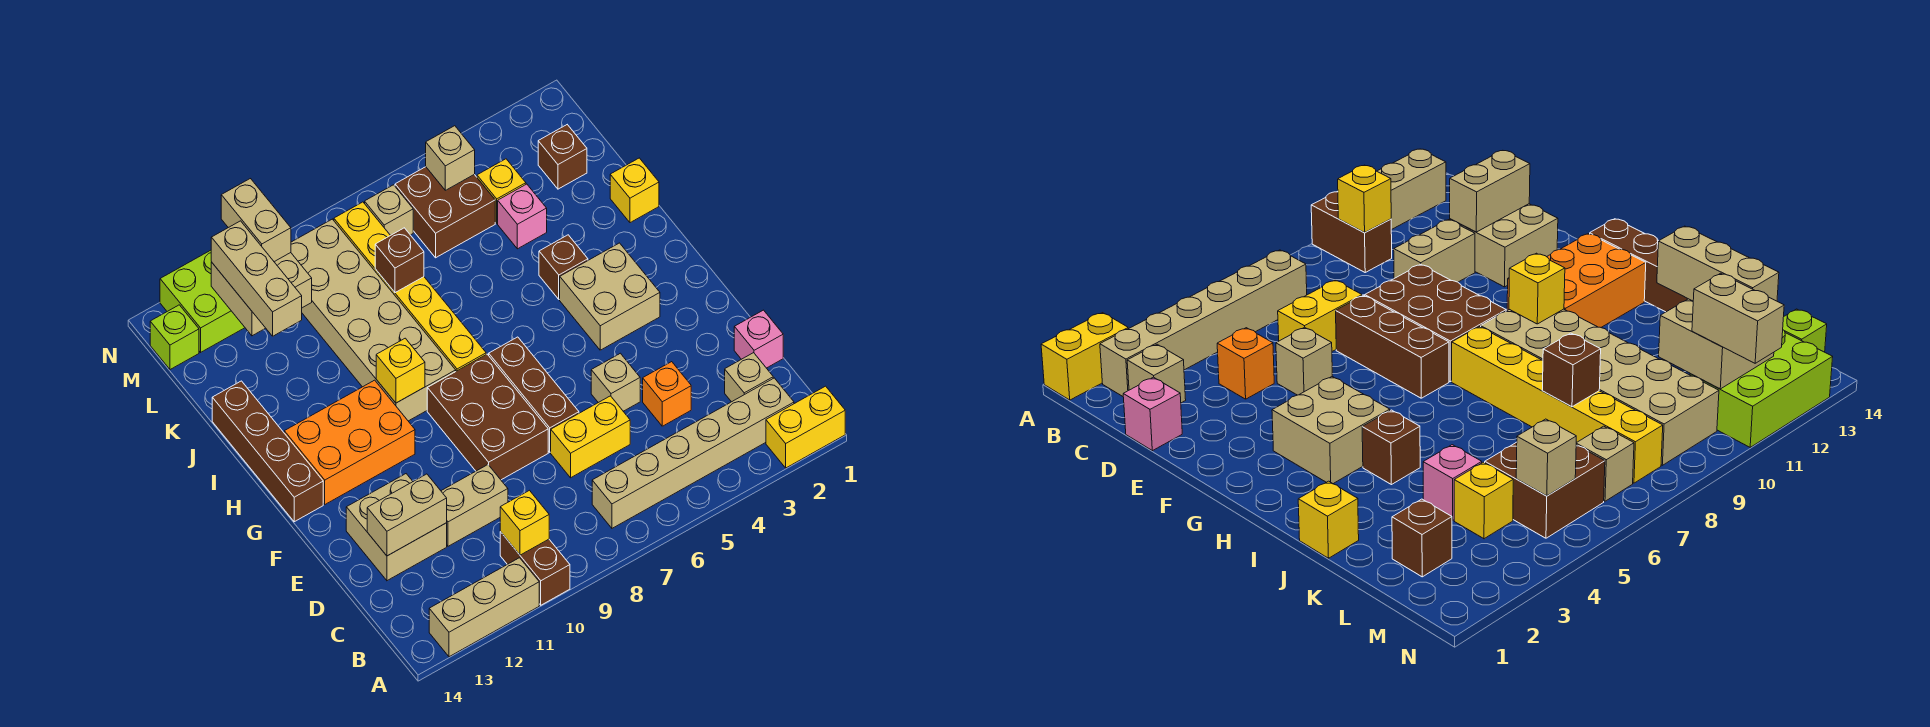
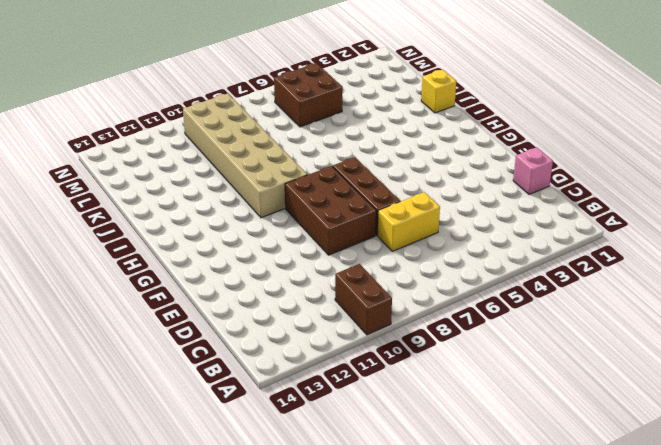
none -> yellow 1x2 brick [766,386,845,468]
none -> tan 1x3 brick [429,558,539,657]
none -> tan 1x6 brick [592,378,794,528]
none -> tan 1x1 brick [725,353,773,402]

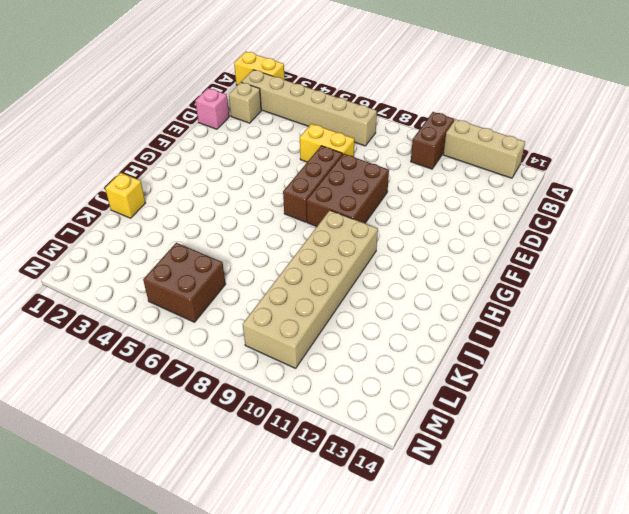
none -> orange 1x1 brick [643,362,691,426]
none -> tan 1x2 brick [441,465,508,546]
none -> tan 2x2 brick [346,474,447,581]
none -> tan 1x1 brick [591,353,640,411]

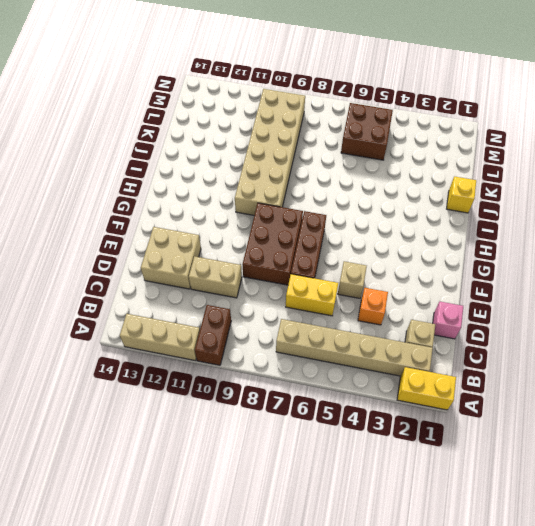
none -> tan 2x2 brick [560,243,660,350]
none -> orange 2x3 brick [284,380,415,504]
none -> brown 1x4 brick [212,381,323,522]
none -> yellow 1x6 brick [334,202,486,371]

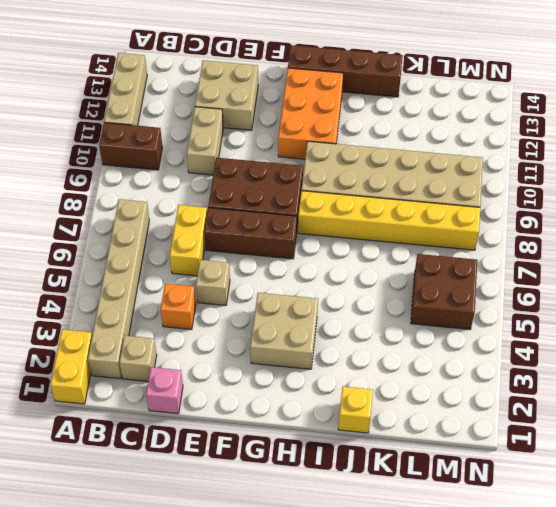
none -> brown 1x1 brick [539,235,588,299]
none -> pink 1x1 brick [498,184,547,249]
none -> brown 1x1 brick [538,125,587,189]
none -> yellow 1x1 brick [477,159,526,223]

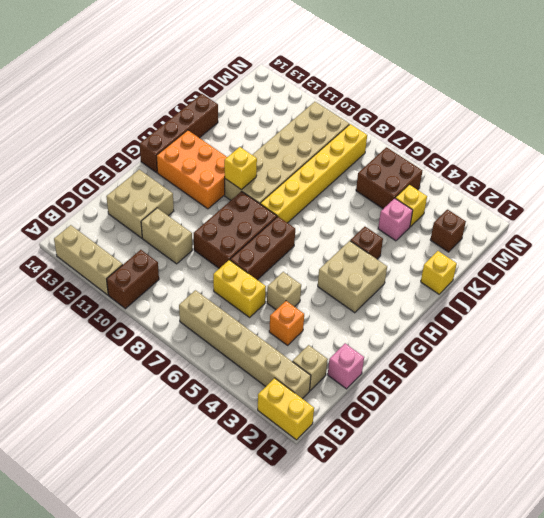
none -> tan 1x1 brick [365,185,413,235]
none -> lime 2x3 brick [160,250,245,352]
none -> lime 1x1 brick [150,305,199,370]
none -> yellow 1x1 brick [500,490,549,555]

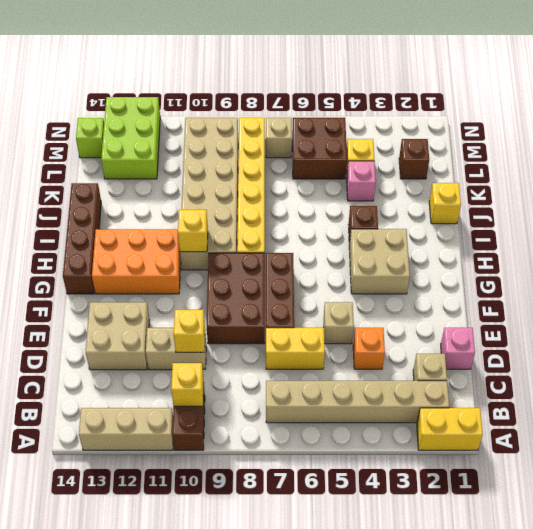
yellow 1x1 brick [174,310,205,352] -> none
lime 2x3 brick [101,97,160,179] -> lime 2x3 brick turned to [160,250,245,352]
none -> tan 1x2 brick [367,474,447,556]
none -> brown 1x1 brick [375,228,424,293]
none -> tan 2x2 brick [211,253,312,336]
none -> tan 1x1 brick [426,126,475,190]

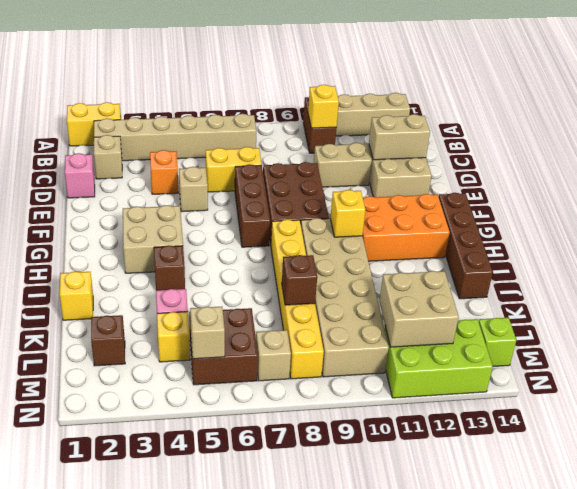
none -> tan 1x3 brick [211,221,302,336]
none -> tan 1x2 brick [221,179,291,262]

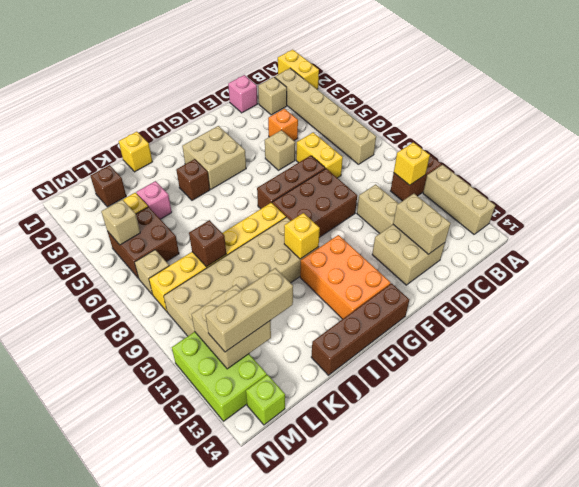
none -> tan 1x2 brick [221,179,291,262]

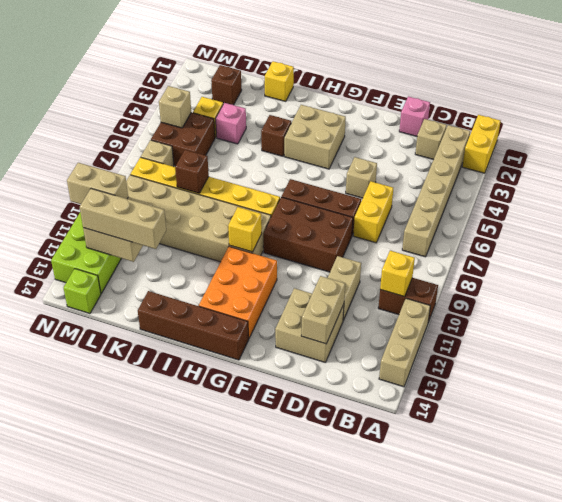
none -> orange 1x1 brick [643,362,691,426]

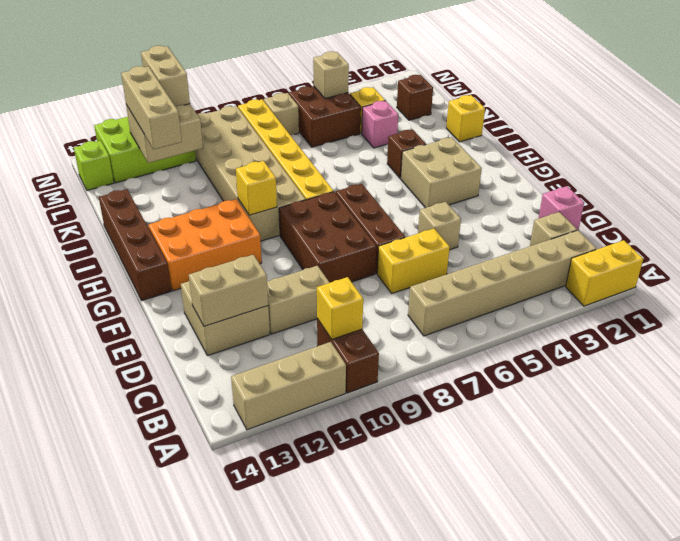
none -> orange 1x1 brick [643,362,691,426]
none -> brown 1x1 brick [375,228,424,293]

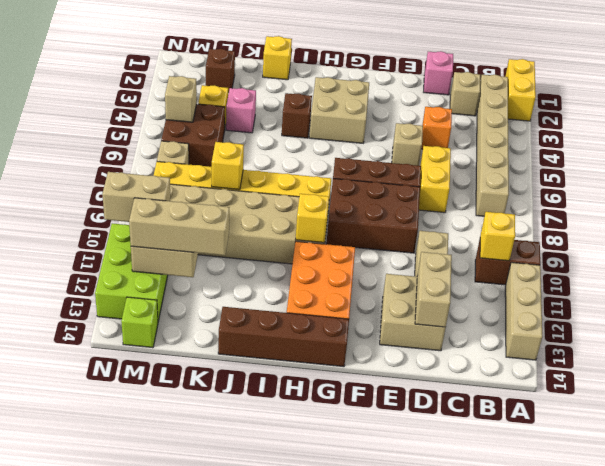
yellow 1x1 brick [212,142,244,190] -> brown 1x1 brick [375,228,424,293]

